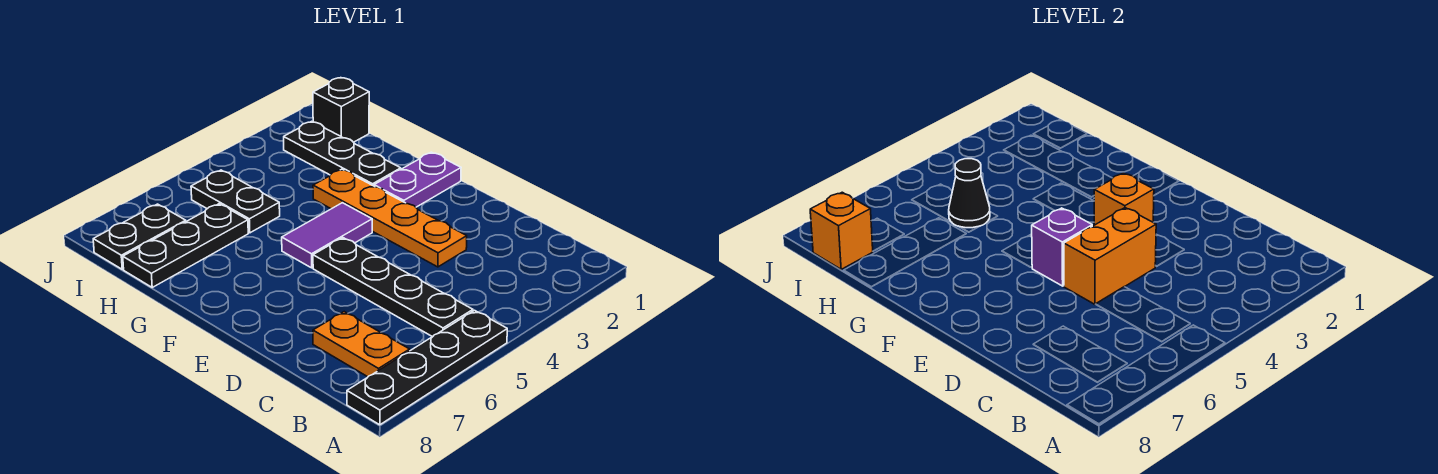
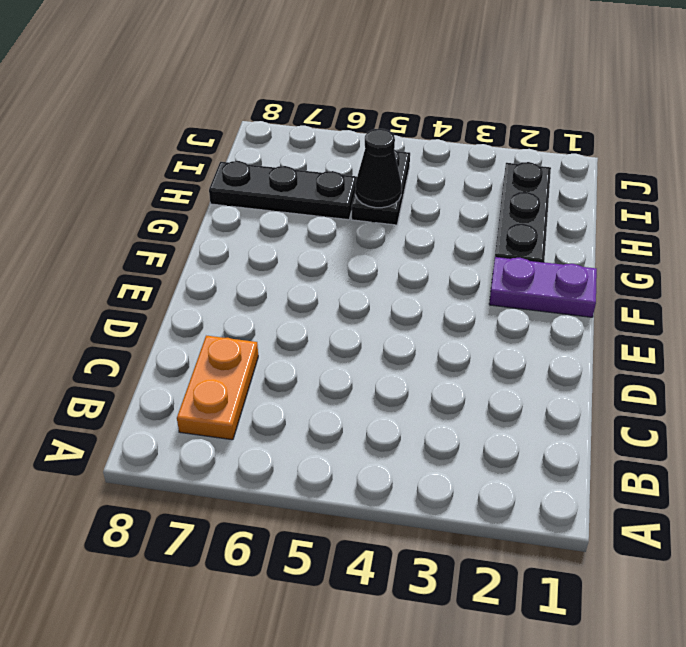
none -> black 1x4 plate [347,310,507,425]
none -> black 1x4 plate [313,238,473,337]
none -> orange 1x4 plate [313,169,467,267]

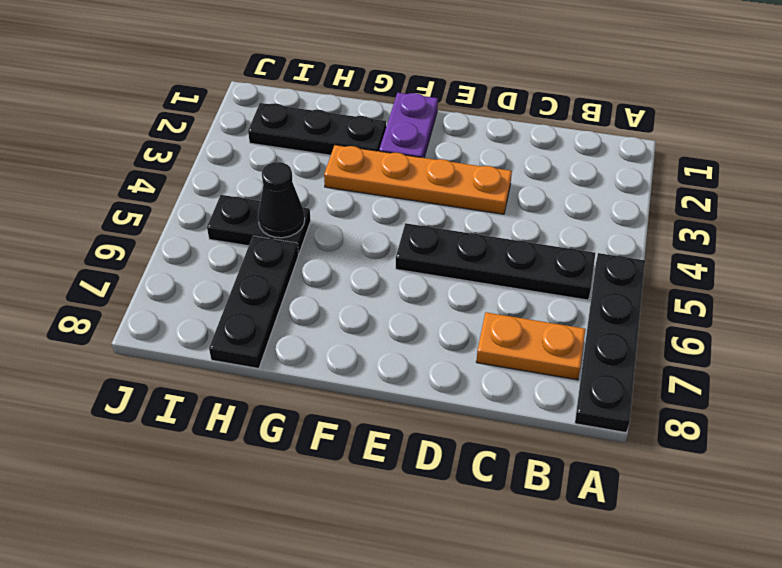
none -> purple 1x2 tile [282,203,372,268]
none -> black 1x1 brick [313,78,369,142]
none -> black 1x2 plate [93,204,186,269]

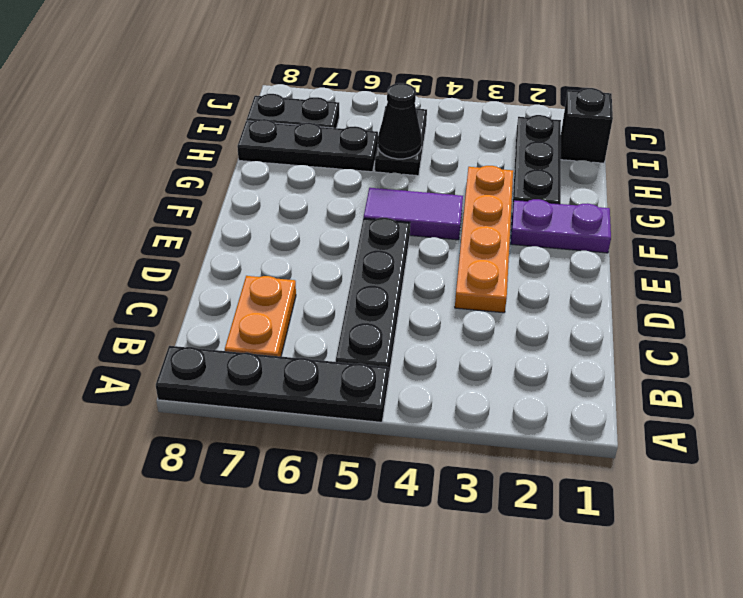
none -> orange 1x2 brick [1064,208,1156,304]
none -> orange 1x1 brick [1094,173,1154,225]
none -> purple 1x1 brick [1032,208,1092,286]

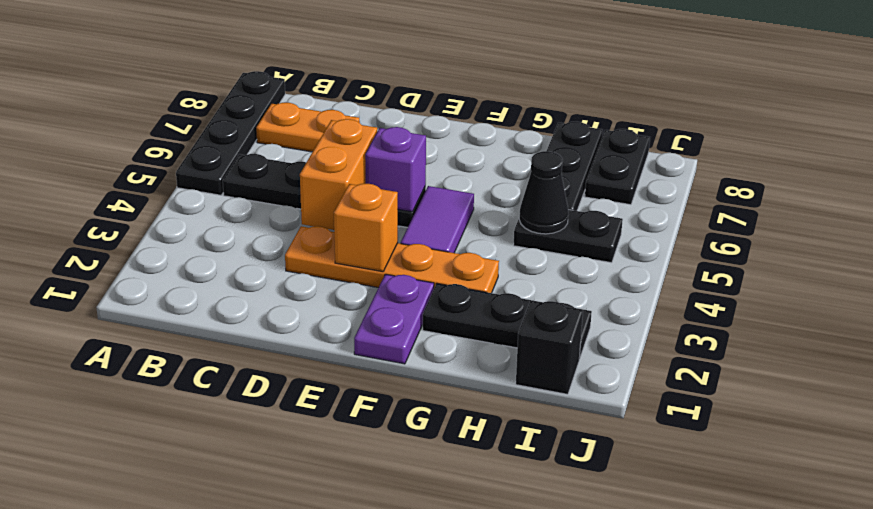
none -> orange 1x1 brick [810,192,873,269]

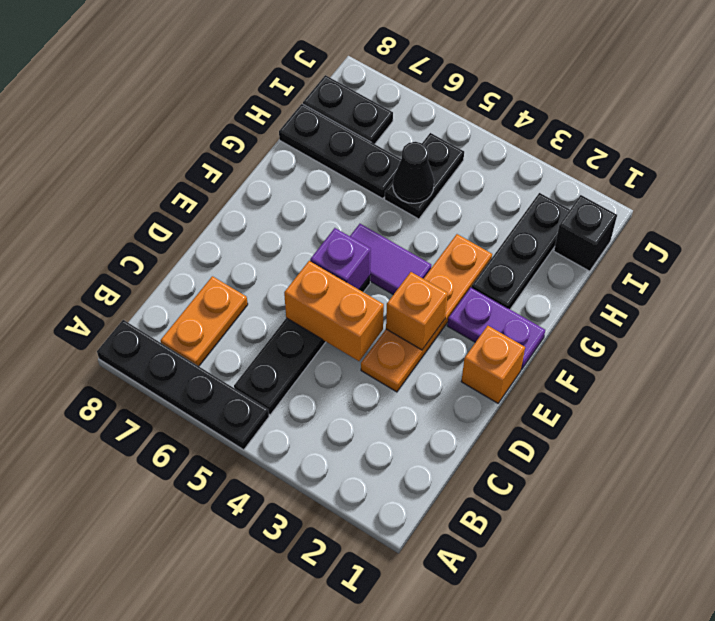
orange 1x1 brick [461,326,525,403] -> orange 1x1 brick moved to [810,192,873,269]

